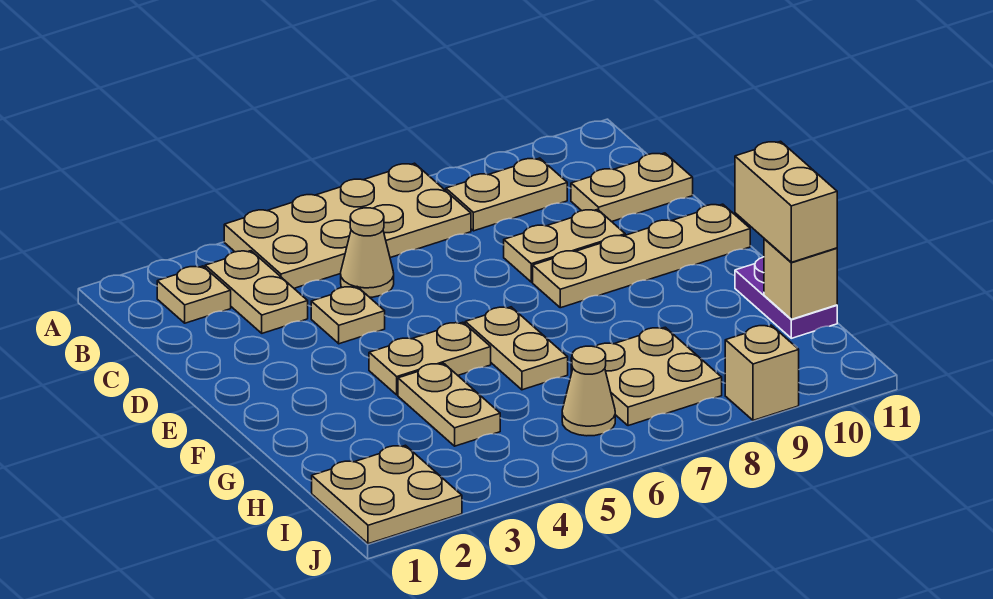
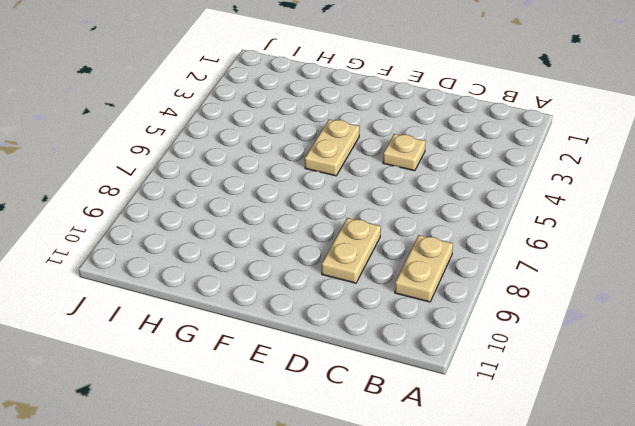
none -> tan 2x4 plate [224,163,471,288]
none -> tan 1x1 plate [157,266,231,323]
none -> tan 1x2 plate [205,251,308,333]

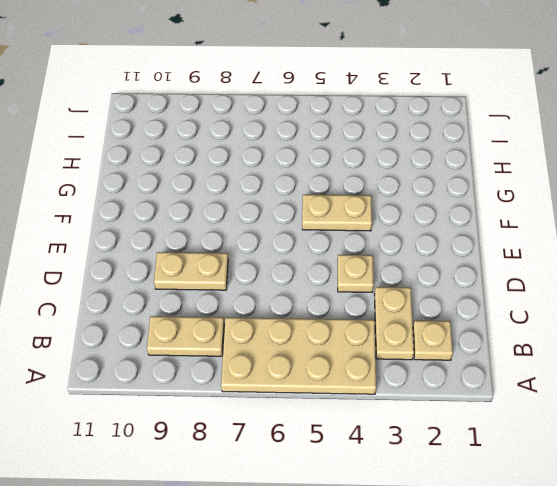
none -> tan 1x1 cone [341,208,394,297]
none -> tan 1x2 plate [571,153,693,222]
none -> tan 1x4 plate [533,204,750,308]

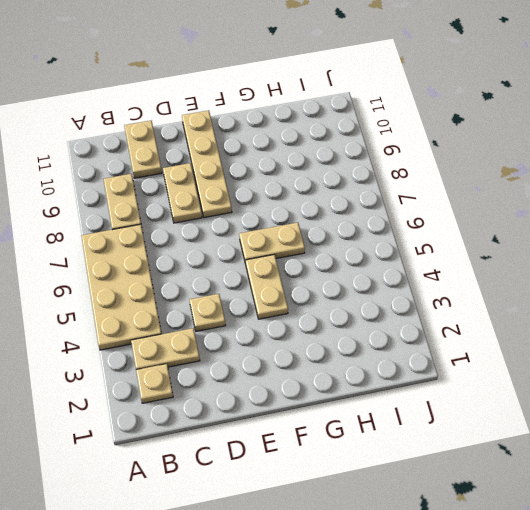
none -> tan 1x1 cone [341,208,394,297]
none -> tan 1x2 plate [398,363,500,446]
none -> purple 1x2 plate [735,257,837,338]

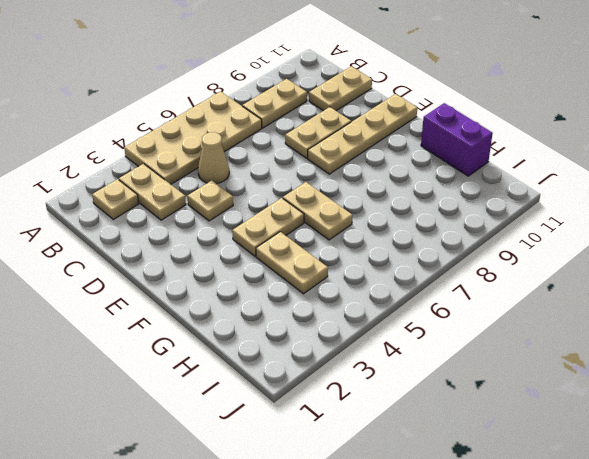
purple 1x2 brick [421,103,493,176] -> purple 1x2 plate [735,257,837,338]
none -> tan 2x2 plate [571,327,722,426]
none -> tan 2x2 plate [312,445,462,544]
none -> tan 1x1 cone [562,346,615,436]

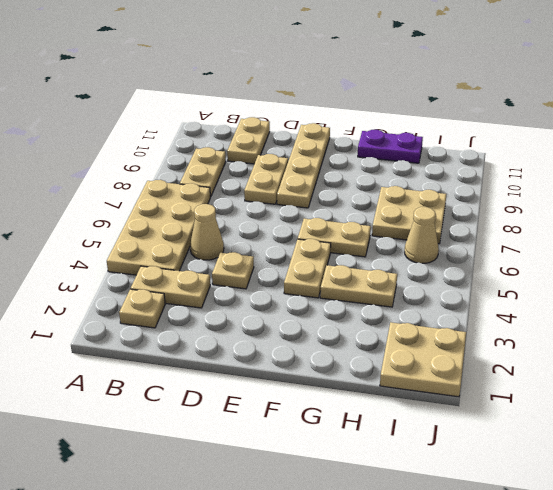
none -> tan 1x1 brick [725,325,799,420]
none -> tan 1x1 brick [764,239,837,319]
none -> tan 1x2 brick [735,141,837,262]

